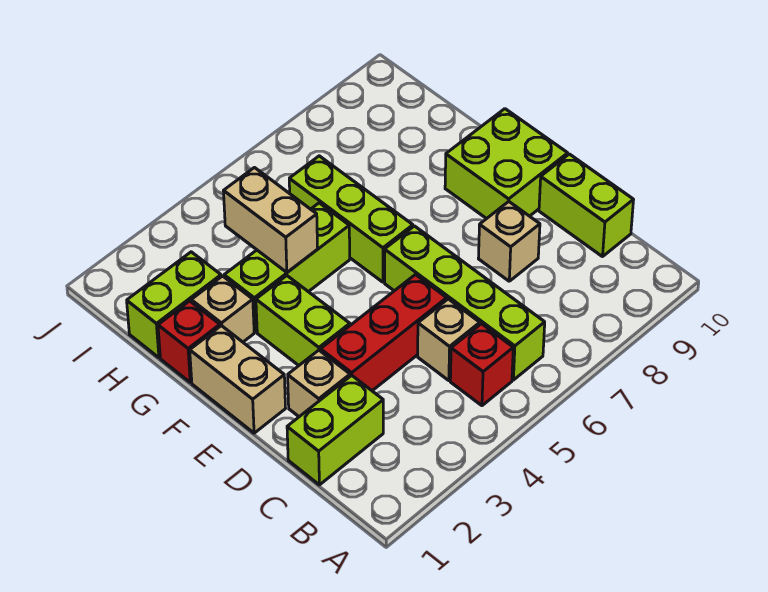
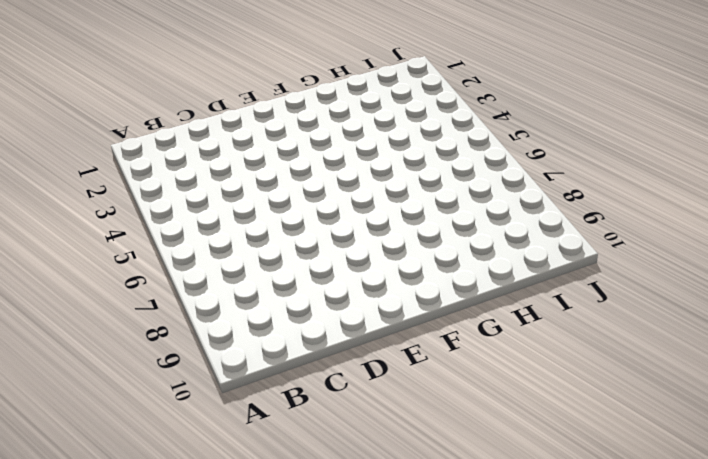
none -> red 1x1 brick [450,324,513,406]
none -> lime 1x4 brick [385,226,545,380]
none -> lime 1x2 brick [287,375,383,485]

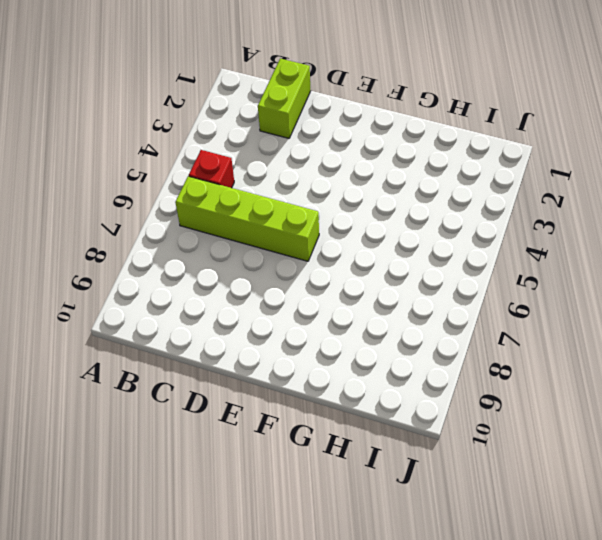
none -> tan 1x1 brick [418,299,480,381]
none -> lime 1x2 brick [539,154,633,257]
none -> tan 1x1 brick [288,350,350,417]

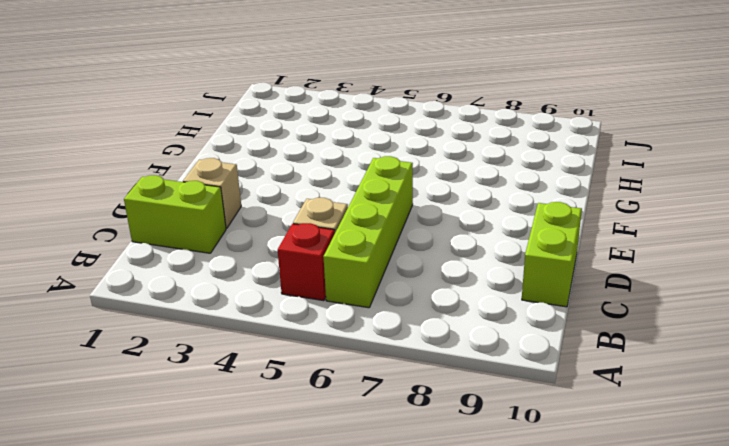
none -> red 1x3 brick [320,275,447,391]
none -> tan 1x1 brick [478,202,540,281]
none -> tan 1x2 brick [190,326,286,433]

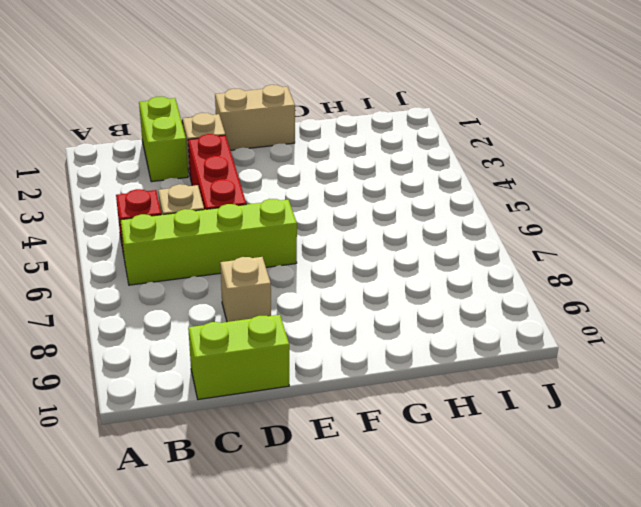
none -> lime 1x2 brick [256,276,350,365]
none -> lime 2x2 brick [445,109,568,219]
none -> lime 1x3 brick [289,156,413,282]

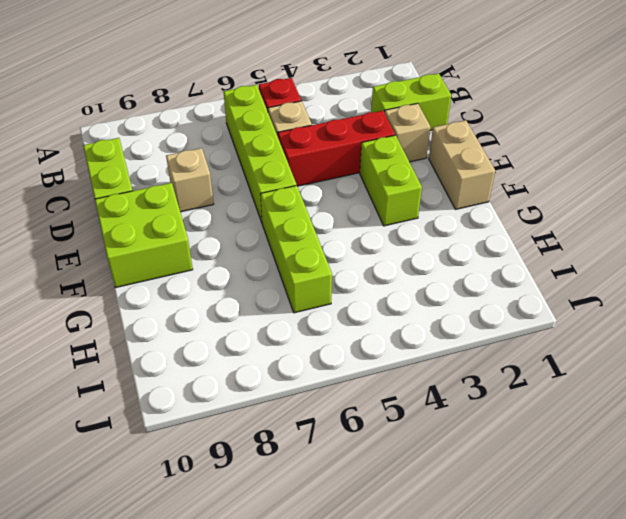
none -> red 1x1 brick [158,301,220,382]
none -> tan 1x1 brick [191,276,254,342]
none -> lime 1x3 brick [224,203,350,332]

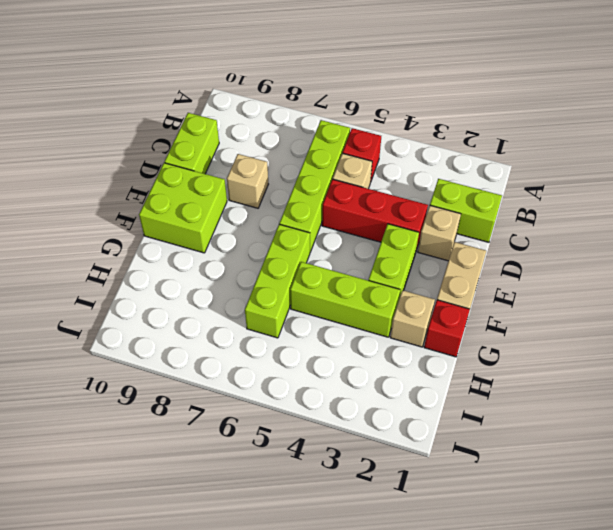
none -> lime 1x2 brick [127,252,221,358]
none -> tan 1x2 brick [224,168,318,272]

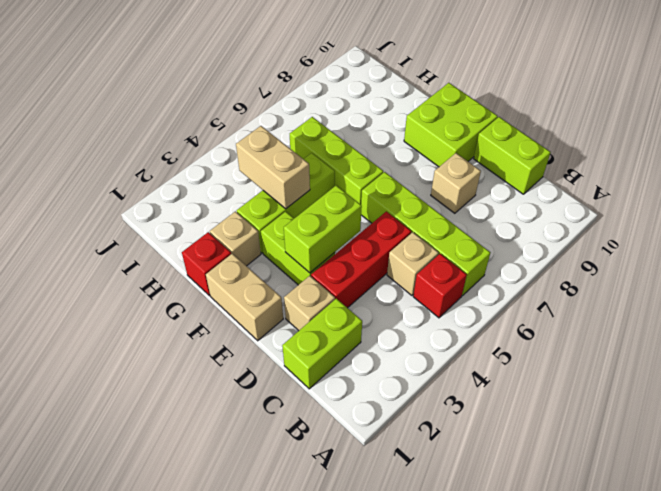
lime 1x2 brick [284,185,362,273] -> lime 1x2 brick moved to [127,252,221,358]

